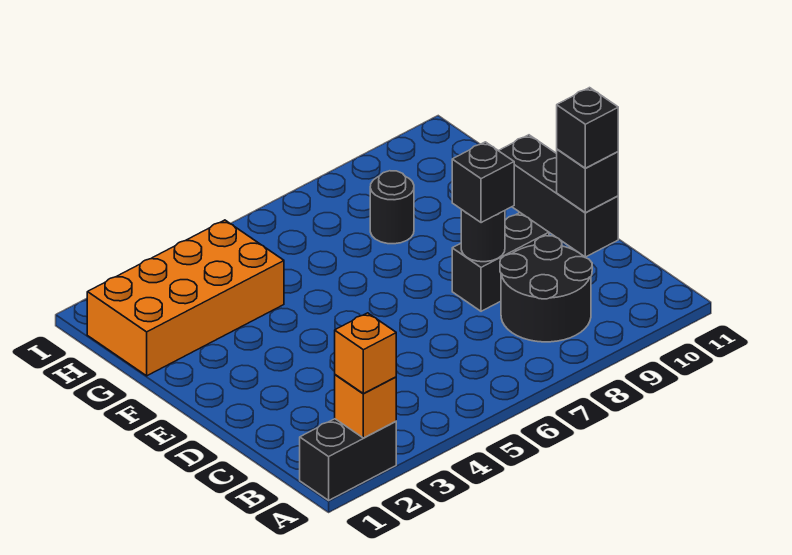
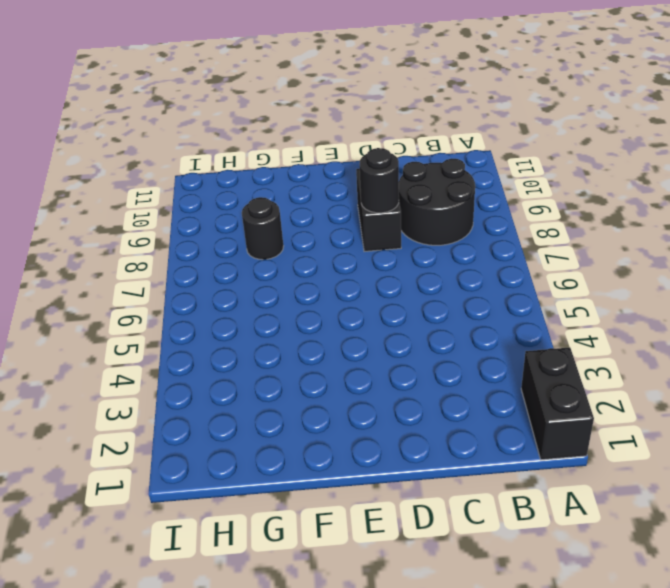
none -> black 1x3 brick [499,135,618,257]
none -> orange 2x4 brick [87,220,284,376]
none -> orange 1x1 brick [335,375,396,438]

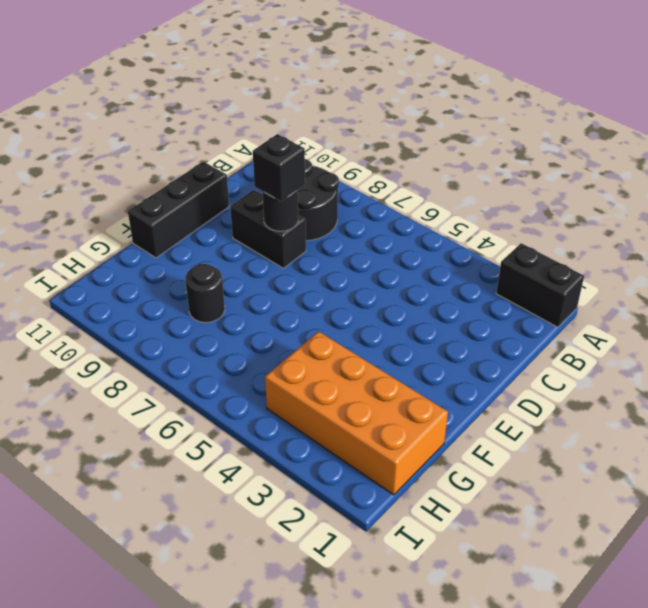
none -> orange 1x1 brick [335,375,396,438]
none -> black 1x1 brick [557,149,618,213]
none -> orange 1x1 brick [335,313,396,394]

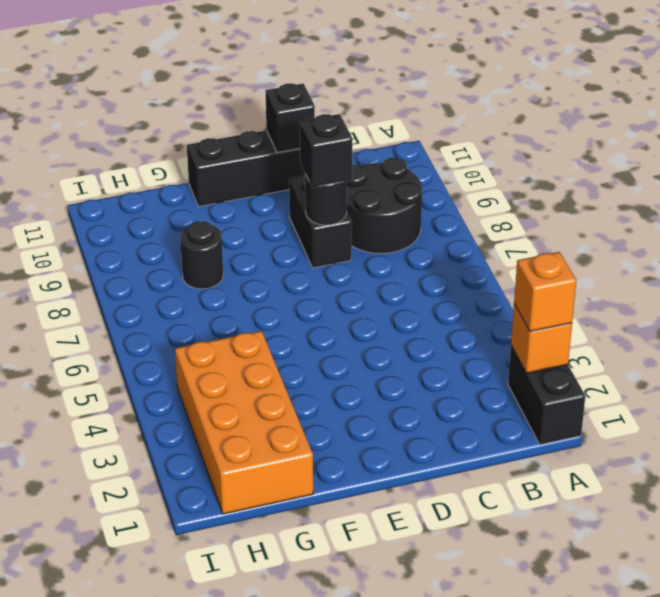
none -> black 1x1 brick [557,88,618,168]

